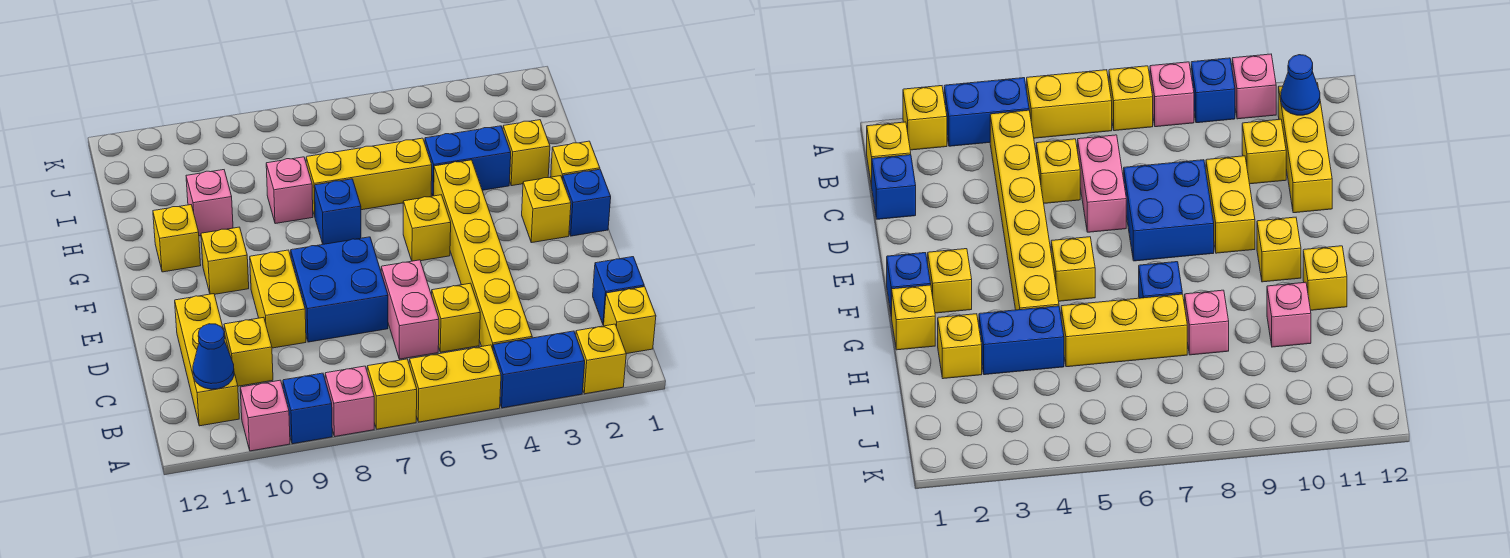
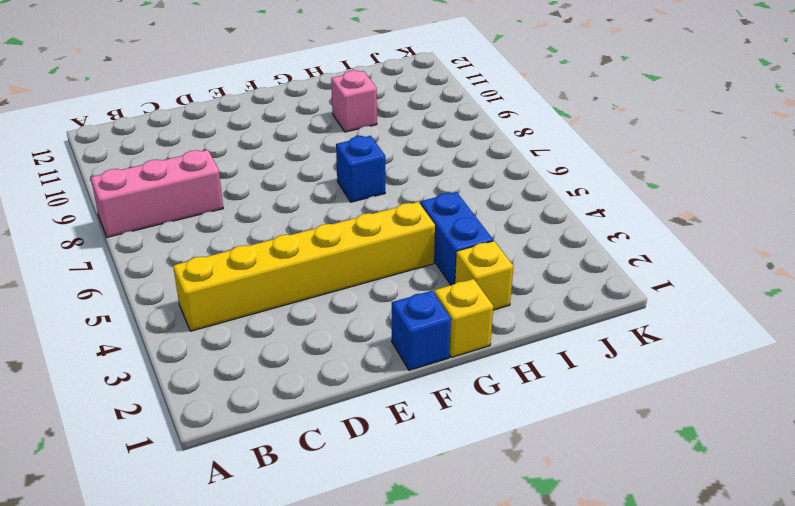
pink 1x3 brick [91,150,223,237] -> pink 1x1 brick [325,366,374,436]
none -> yellow 1x1 brick [576,324,626,394]
none -> blue 1x2 brick [493,331,585,408]
none -> yellow 1x2 brick [409,345,501,422]

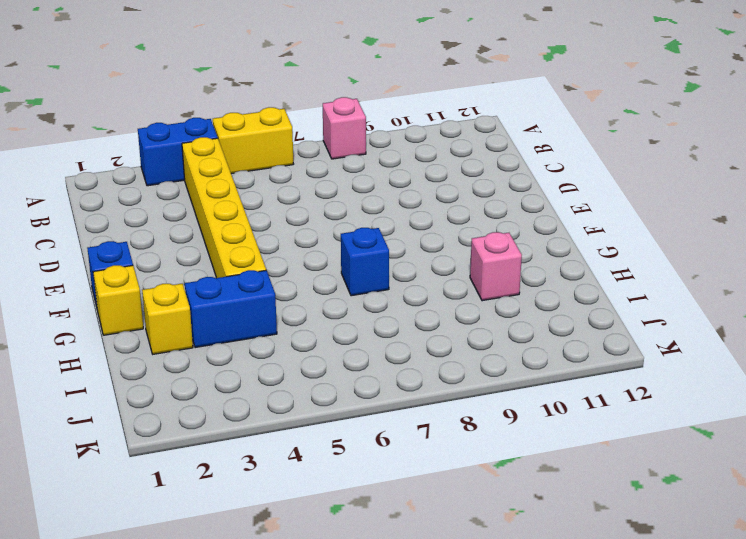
none -> yellow 1x1 brick [576,324,626,394]
none -> yellow 1x1 brick [367,359,417,429]
none -> blue 1x1 brick [283,373,332,444]

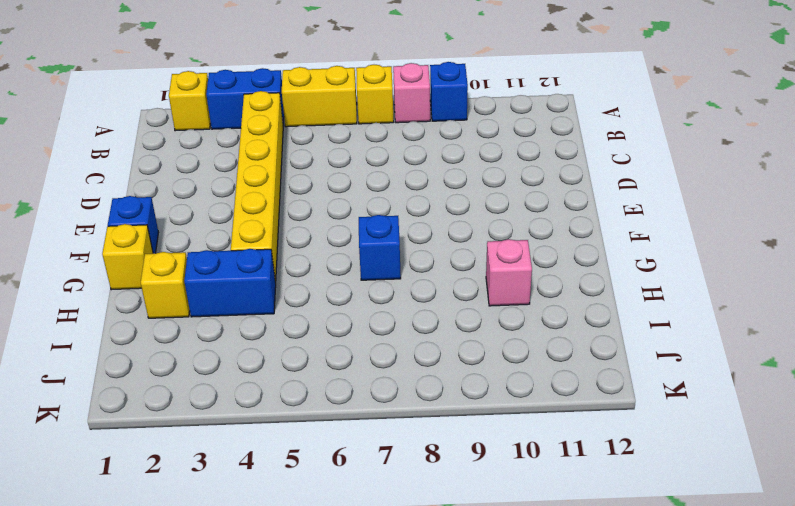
none -> pink 1x1 brick [240,380,290,451]
none -> yellow 1x1 brick [604,287,656,354]
none -> yellow 1x3 brick [175,294,239,426]

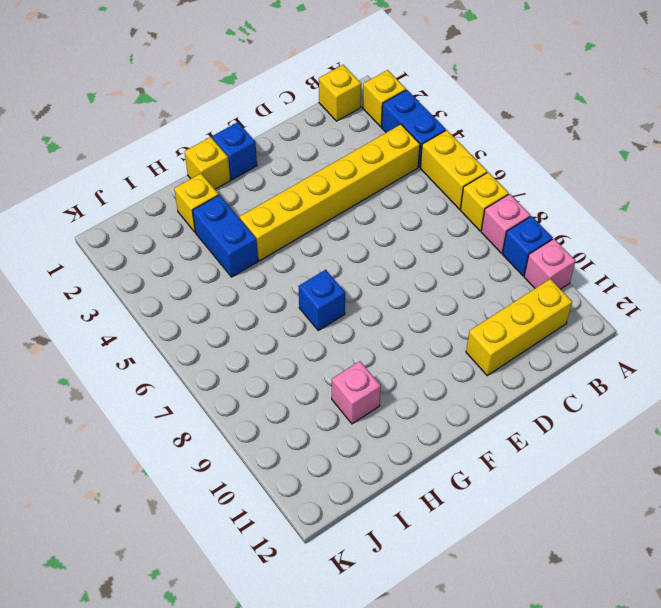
none -> blue 1x1 brick [593,257,644,325]
none -> yellow 1x1 brick [432,283,480,352]
none -> pink 1x2 brick [381,260,439,359]

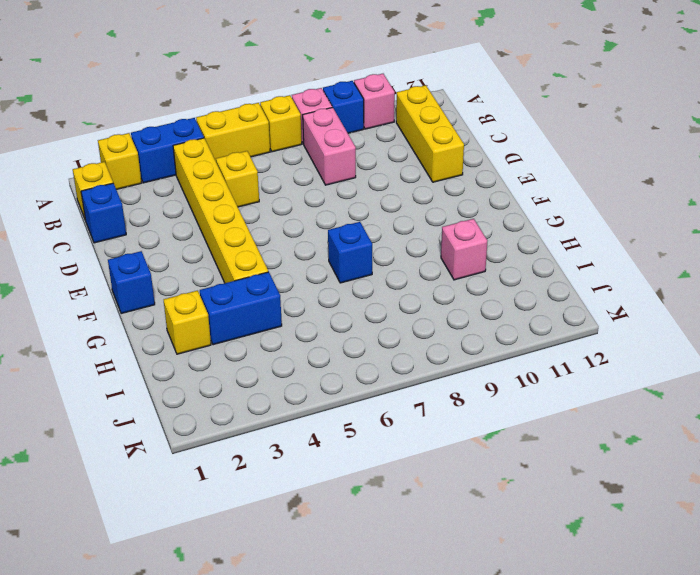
pink 1x2 brick [303,107,356,185] -> pink 1x2 brick moved to [381,260,439,359]
none -> yellow 1x1 brick [224,317,273,386]
none -> blue 2x2 brick [291,237,388,342]
none -> yellow 1x2 brick [250,250,306,348]

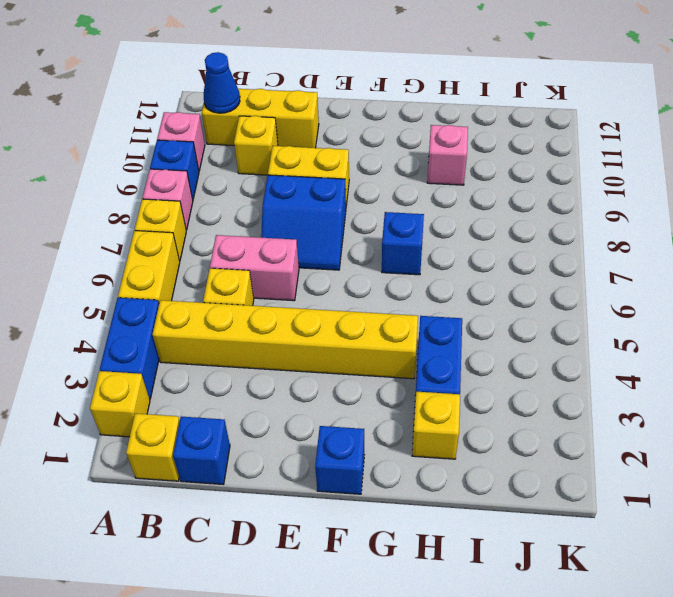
blue 2x2 slope [261,175,346,270] -> blue 2x2 brick [291,237,388,342]
none -> yellow 1x1 brick [522,176,571,243]
none -> yellow 1x1 brick [403,195,451,261]
none -> yellow 1x1 brick [201,227,249,294]

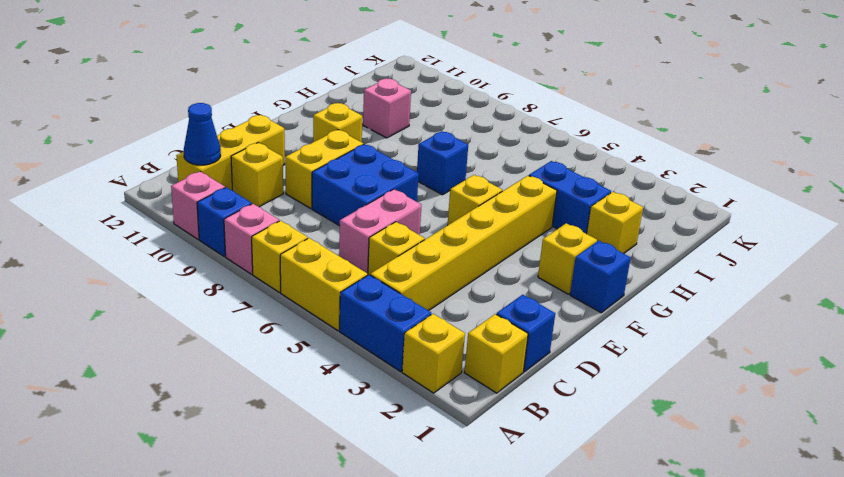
none -> yellow 1x1 brick [551,141,600,180]
none -> yellow 1x1 brick [153,205,201,272]
none -> yellow 1x3 brick [306,138,432,216]

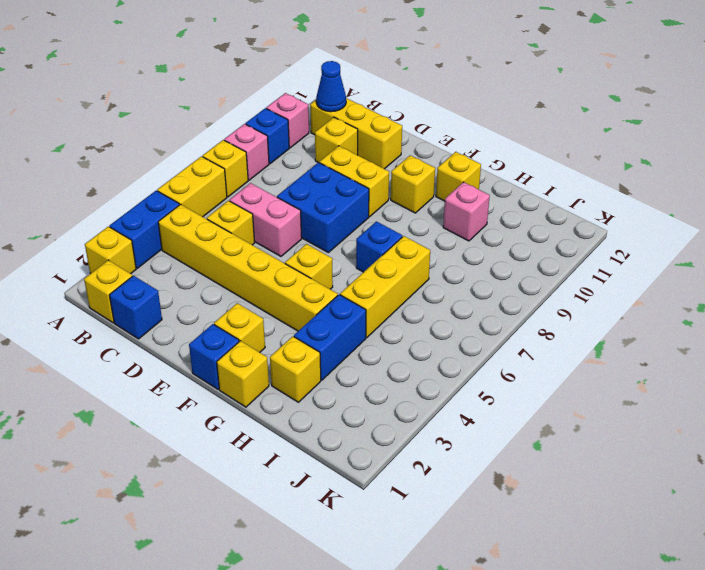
none -> pink 1x1 brick [266,157,313,224]

